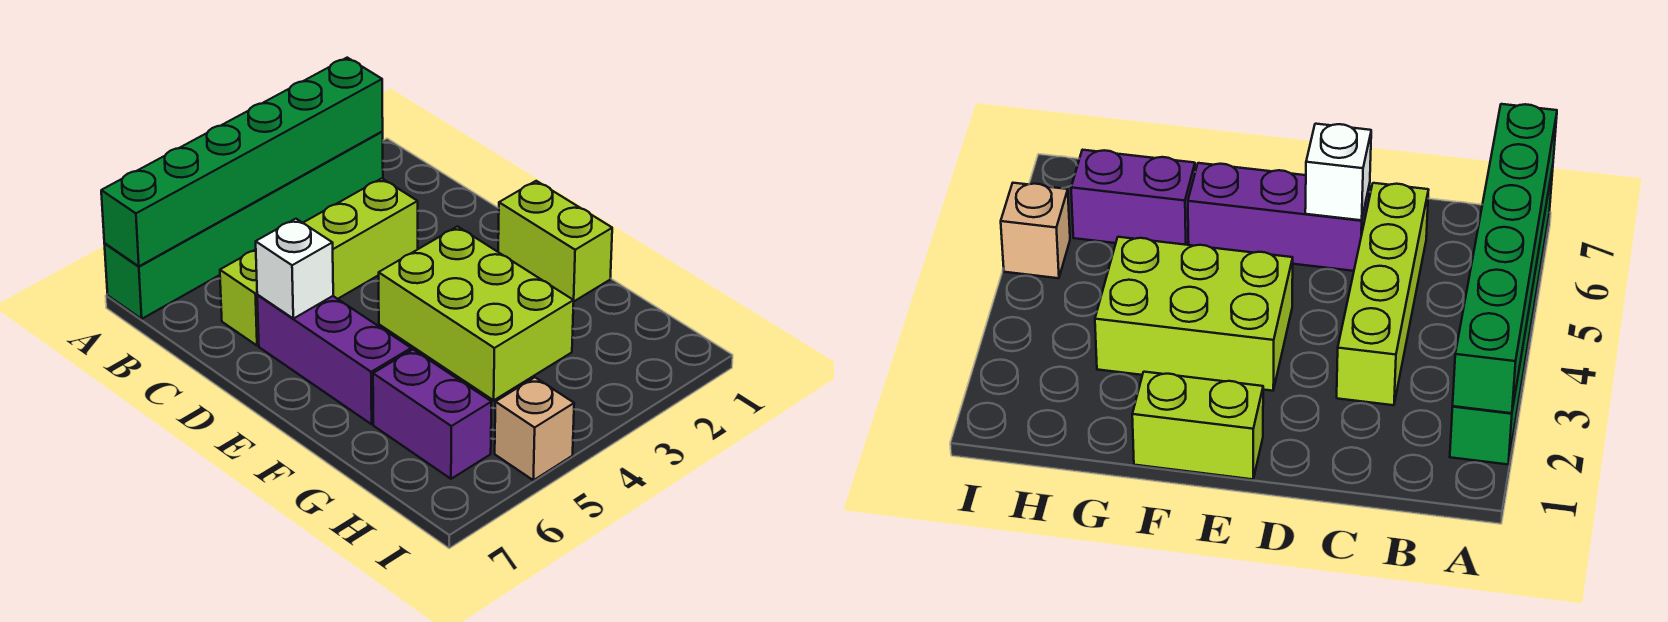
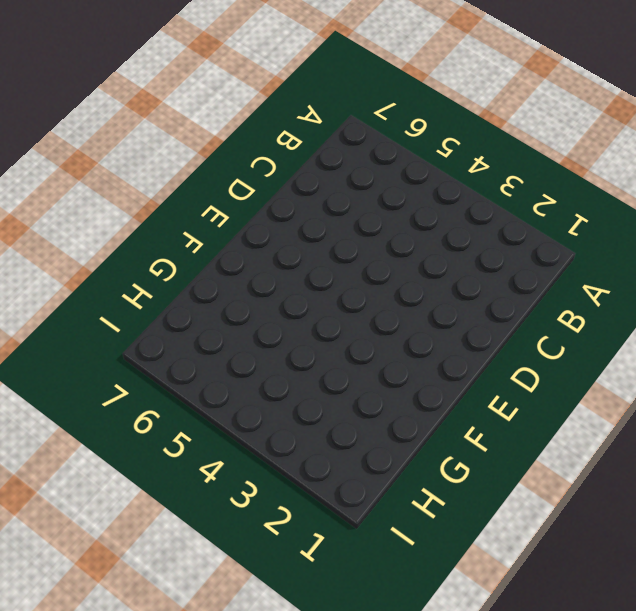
none -> green 1x6 brick [105,132,383,319]
none -> lime 1x4 brick [220,178,418,346]

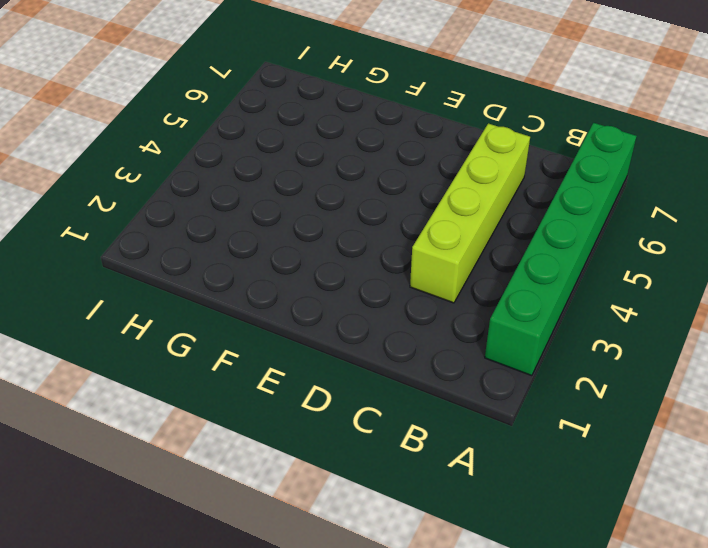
none -> purple 1x3 brick [257,295,411,424]
none -> lime 1x2 brick [498,181,612,301]

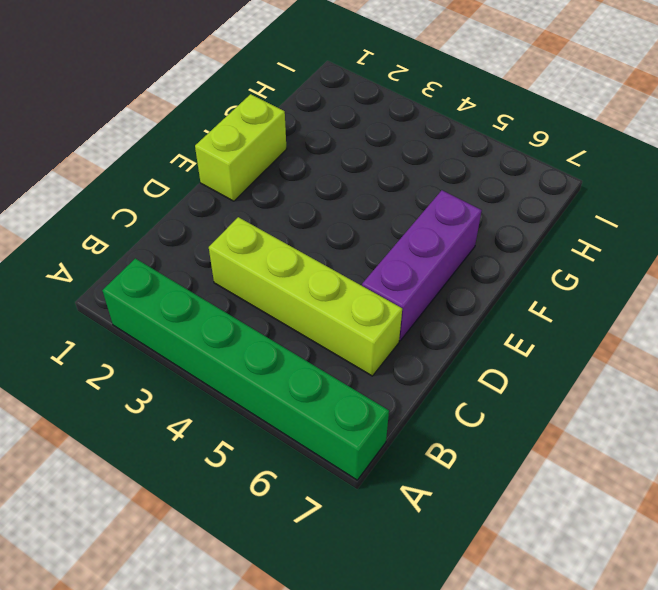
none -> lime 2x3 brick [379,227,574,400]
none -> purple 1x2 brick [373,350,492,479]

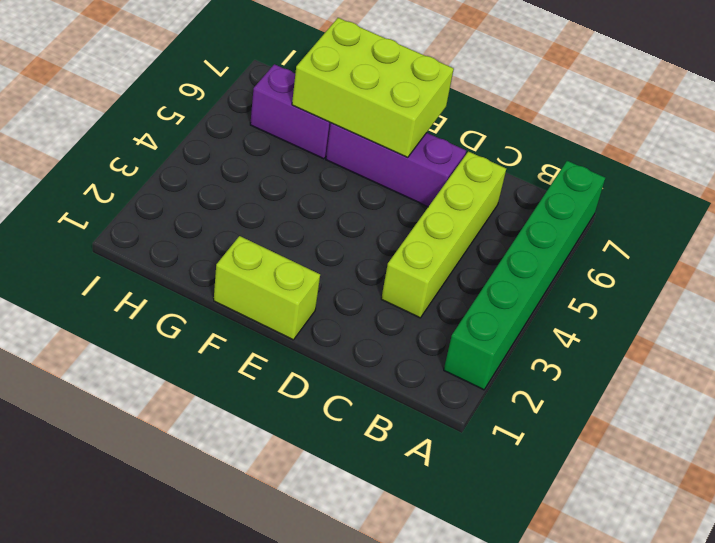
lime 2x3 brick [292,18,454,157] -> lime 2x3 brick moved to [379,227,574,400]
none -> tan 1x1 brick [495,378,574,480]
none -> green 1x6 brick [101,58,383,266]

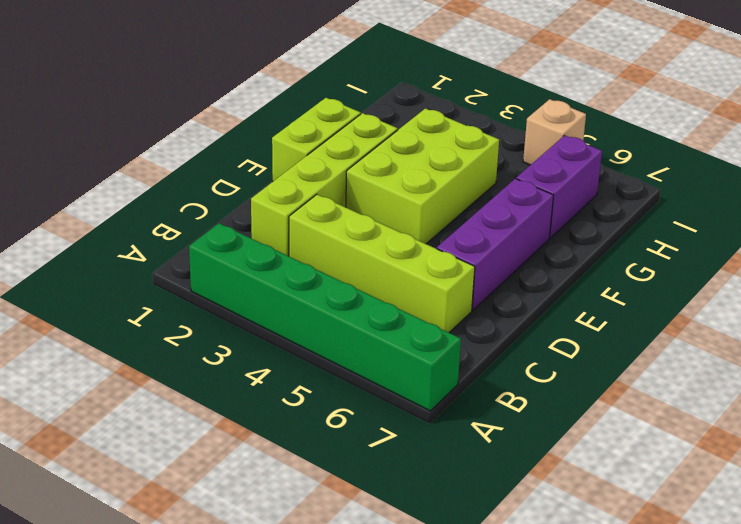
lime 1x4 brick [251,113,398,256] -> none
none -> green 1x6 brick [101,58,383,266]
none -> white 1x1 brick [256,219,333,319]

